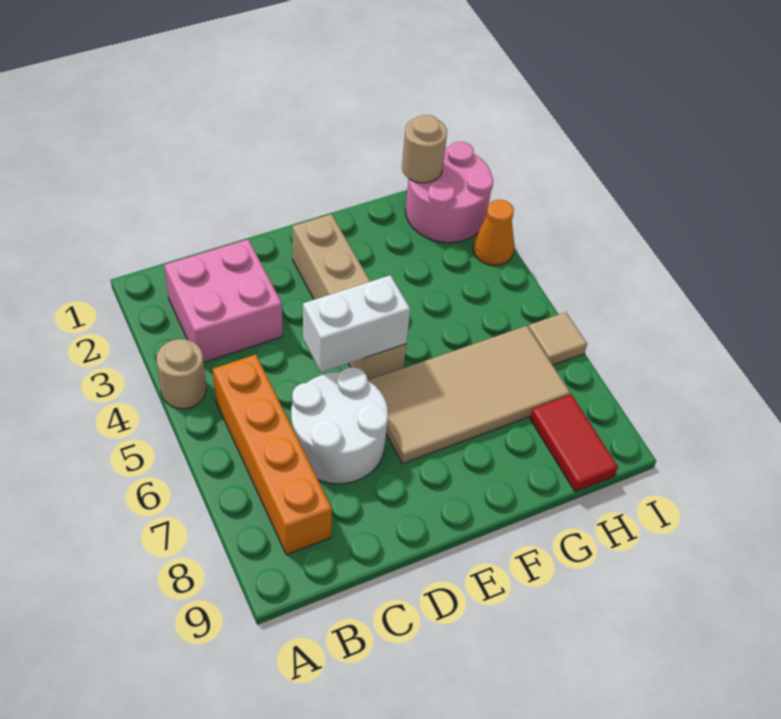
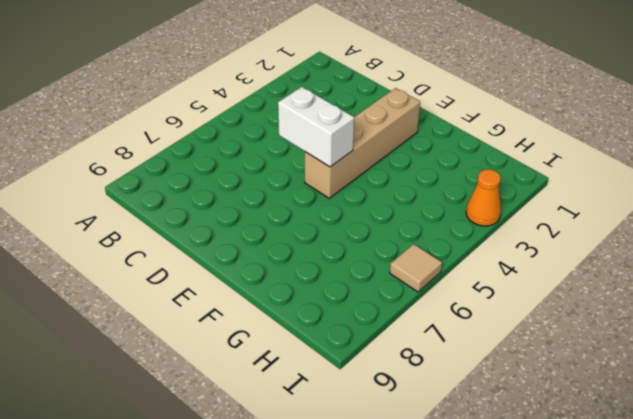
none -> tan 1x1 round brick [156,339,206,409]
none -> pink 2x2 brick [164,239,282,362]
none -> orange 1x4 brick [213,355,332,555]

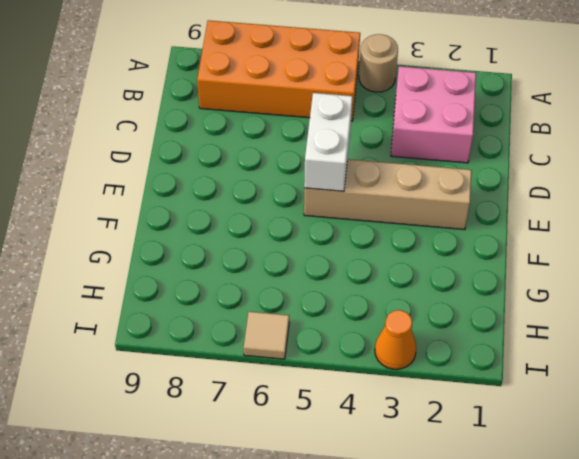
orange 2x4 brick [197,20,360,121] -> orange 1x4 brick [213,355,332,555]
none -> white 2x2 round brick [291,367,388,484]
none -> tan 2x4 tile [369,326,570,464]
none -> pink 2x2 round brick [405,142,493,243]

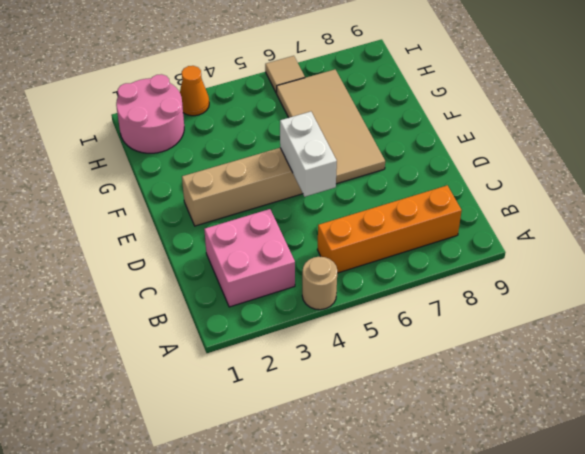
none -> white 2x2 round brick [291,367,388,484]
none -> red 1x2 tile [530,395,618,492]
none -> tan 1x1 round brick [402,115,447,183]

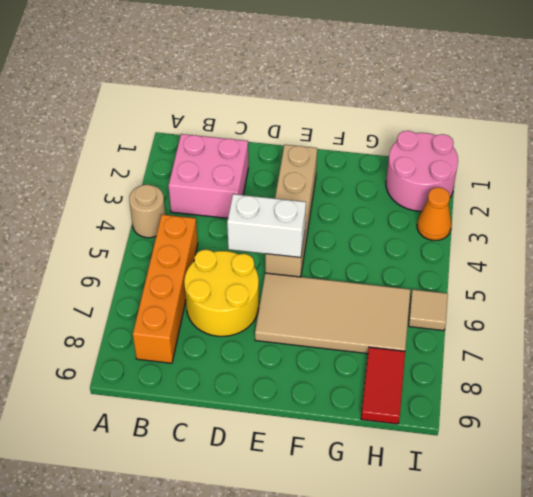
yellow 2x2 round brick [184,250,259,336] -> white 2x2 round brick [291,367,388,484]
none -> tan 1x1 round brick [402,115,447,183]

